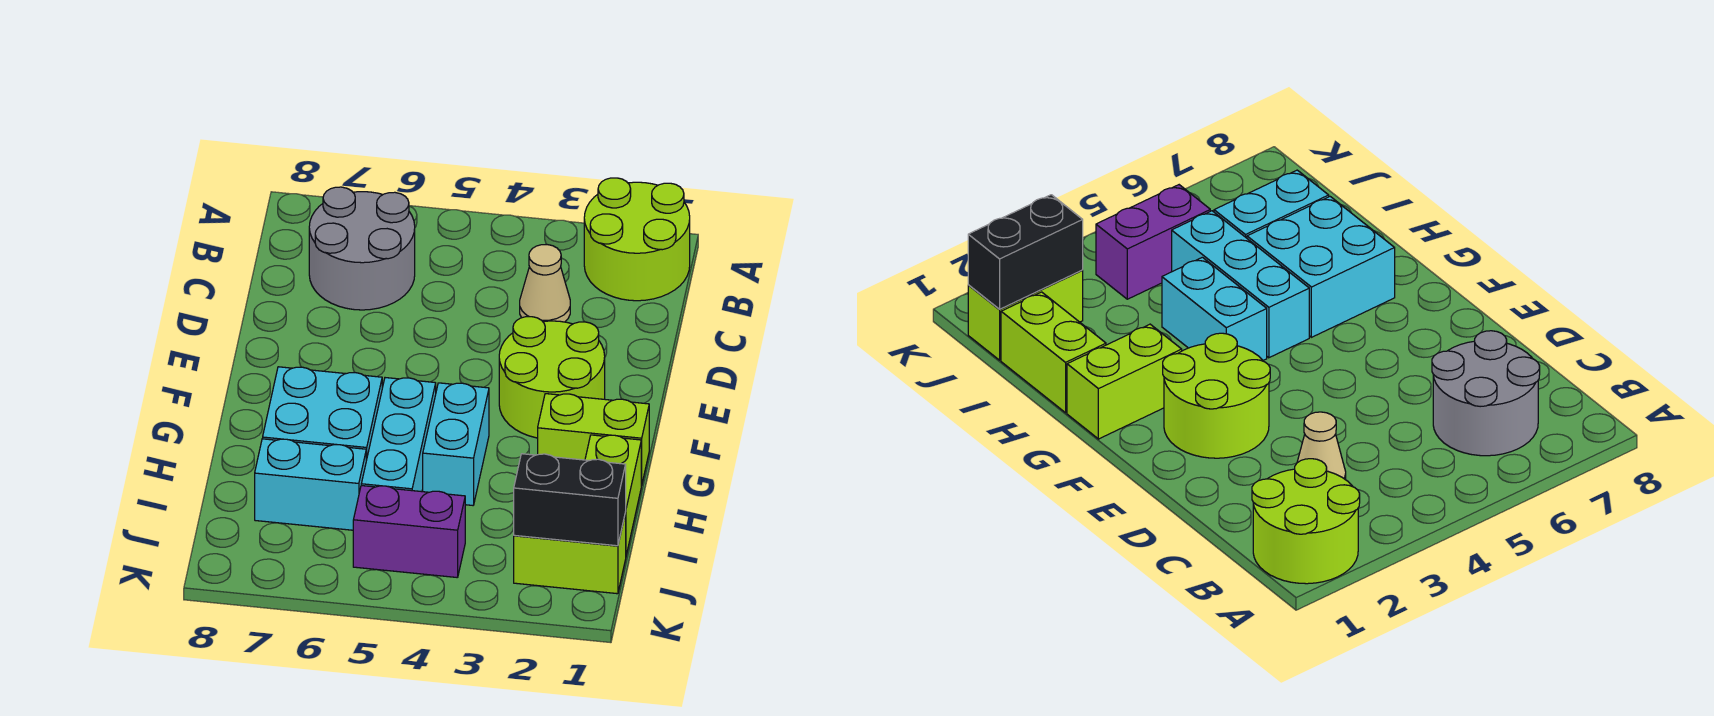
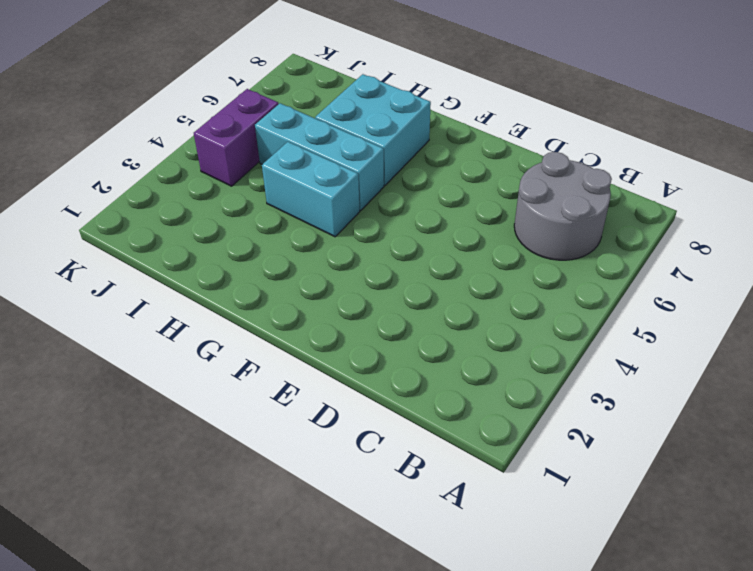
none -> lime 2x2 round brick [584,178,690,301]
none -> tan 1x1 cone [520,245,570,322]
none -> lime 2x2 round brick [499,317,605,438]

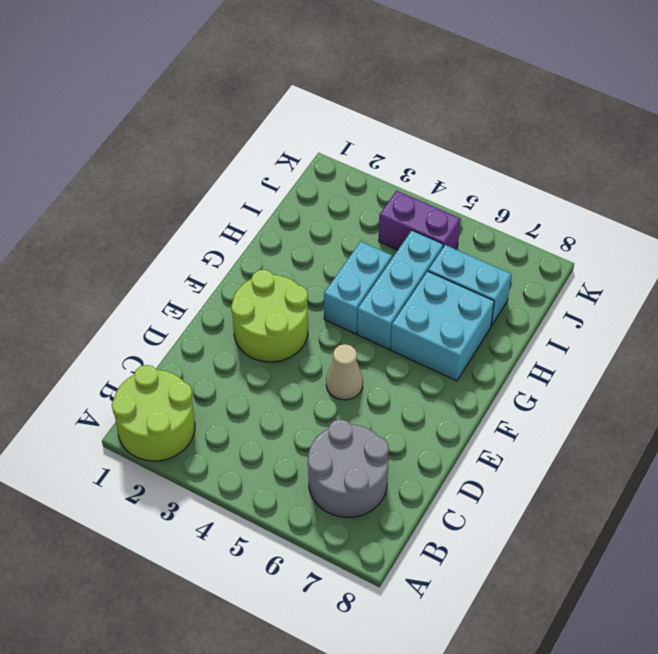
tan 1x1 cone [326,344,363,400] -> tan 1x1 cone moved to [520,245,570,322]
none -> lime 1x2 brick [538,394,649,485]
none -> lime 1x2 brick [585,435,641,555]
none -> lime 1x2 brick [514,512,626,594]

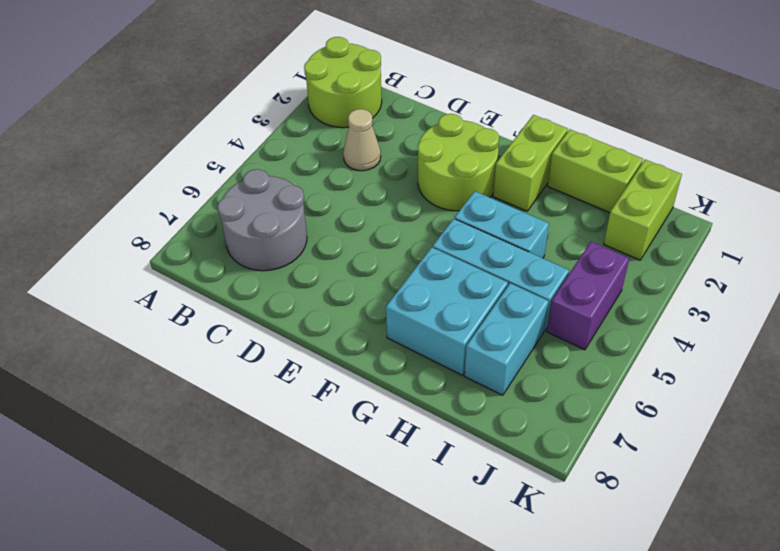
none -> black 1x2 brick [514,454,626,546]

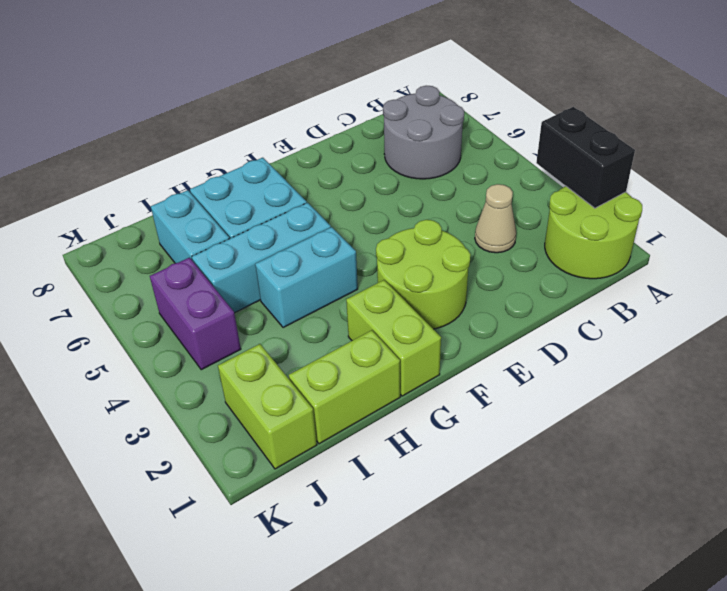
black 1x2 brick [536,107,635,208] -> black 1x2 brick moved to [514,454,626,546]

